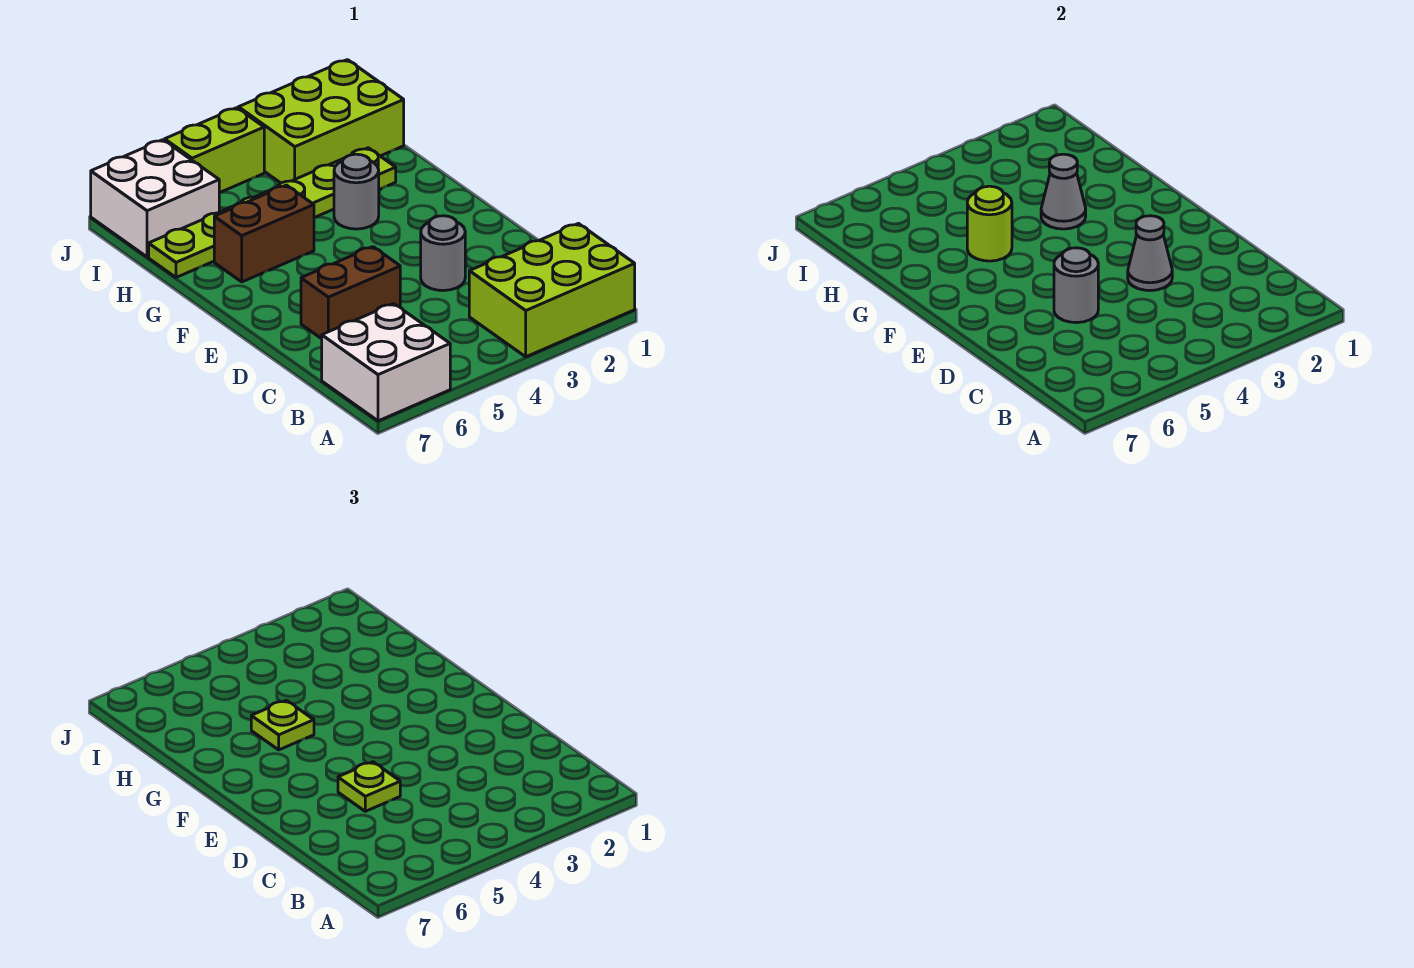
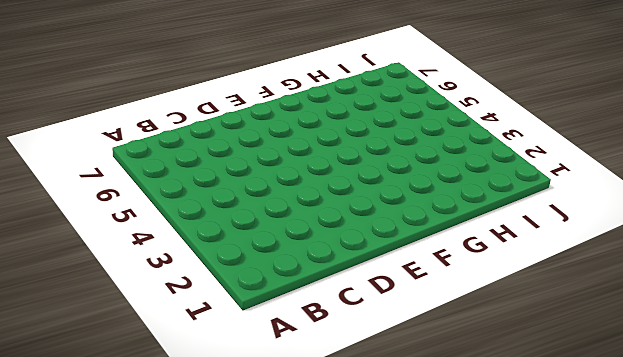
none -> lime 2x3 brick [469,224,635,357]
none -> white 2x2 brick [322,304,450,421]
none -> grey 1x1 round brick [421,216,465,291]

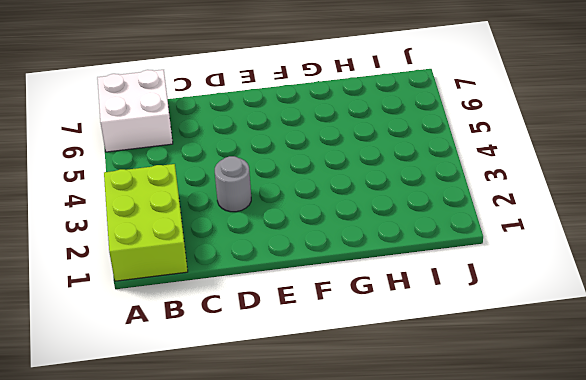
none -> brown 1x2 brick [301,247,400,339]
none -> grey 1x1 round brick [334,154,379,229]
none -> brown 1x2 brick [214,185,314,282]

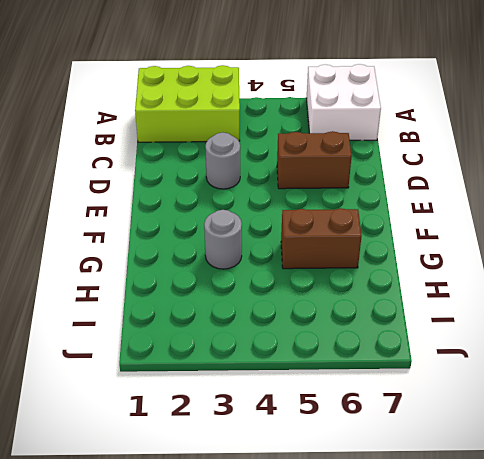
none -> lime 1x6 plate [149,148,396,277]
none -> lime 2x3 brick [238,60,404,183]
none -> white 2x2 brick [91,140,219,257]

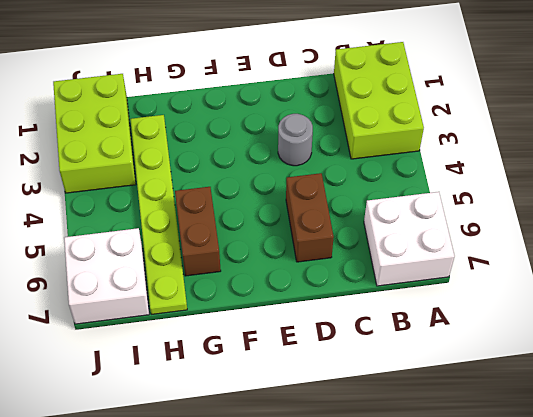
none -> grey 1x1 round brick [334,154,379,229]
none -> lime 1x2 brick [165,108,264,193]
none -> grey 1x1 cone [1128,216,1172,291]

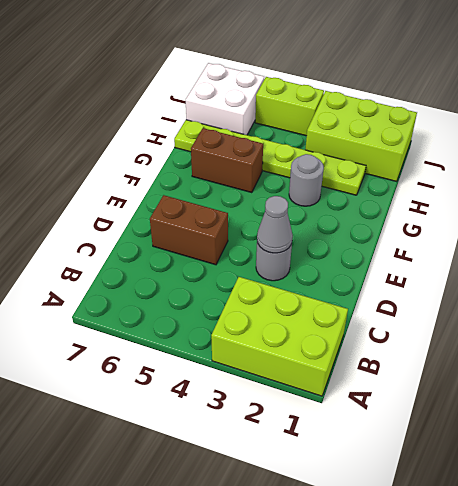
none -> white 2x2 brick [322,304,450,421]
none -> grey 1x1 round brick [1054,248,1098,323]
none -> grey 1x1 cone [1041,154,1086,229]

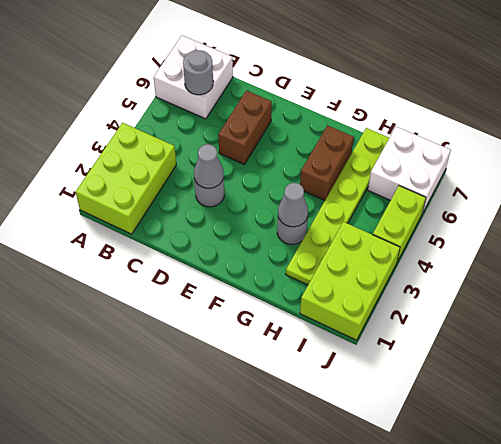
grey 1x1 round brick [183,50,213,95] -> grey 1x1 round brick moved to [1054,248,1098,323]
none -> lime 1x1 round brick [967,186,1012,261]
none -> lime 1x1 plate [338,762,400,811]
none -> lime 1x1 plate [251,700,314,750]

